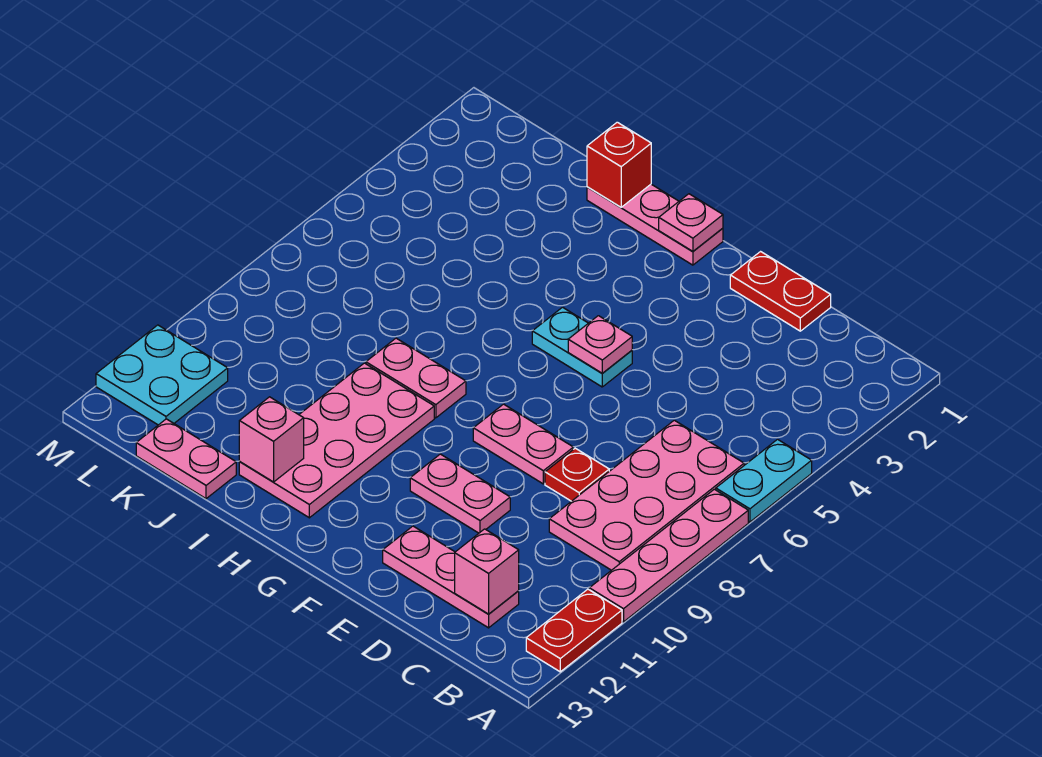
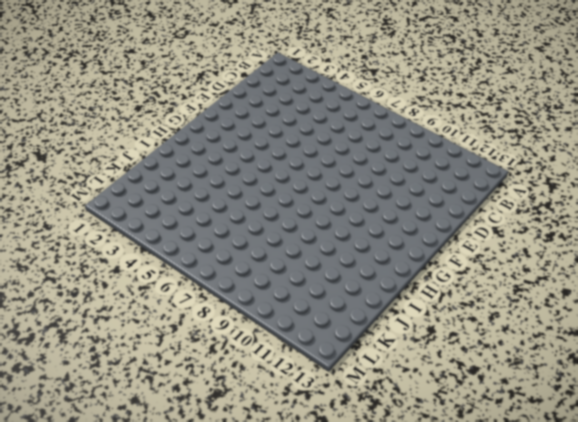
none -> cyan 1x2 plate [716,439,812,522]
none -> pink 1x4 plate [589,489,748,622]
none -> red 1x2 plate [526,589,622,672]

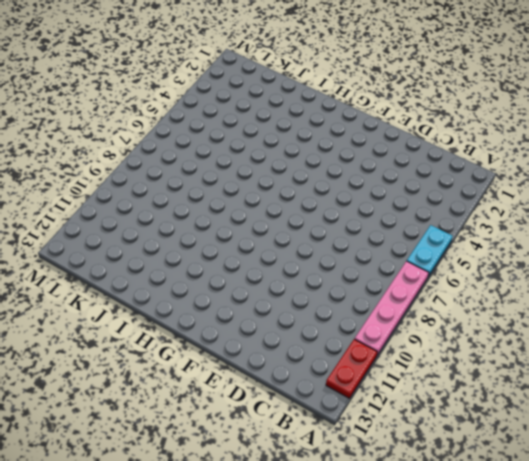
none -> pink 2x4 plate [549,420,744,570]
none -> pink 1x3 plate [383,526,519,628]
none -> red 1x2 plate [730,252,831,331]

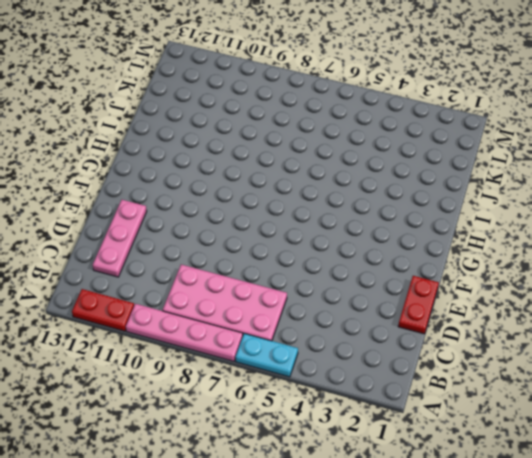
none -> red 1x1 plate [545,448,609,501]
none -> pink 1x2 plate [473,404,573,484]
none -> pink 1x2 plate [410,454,510,533]

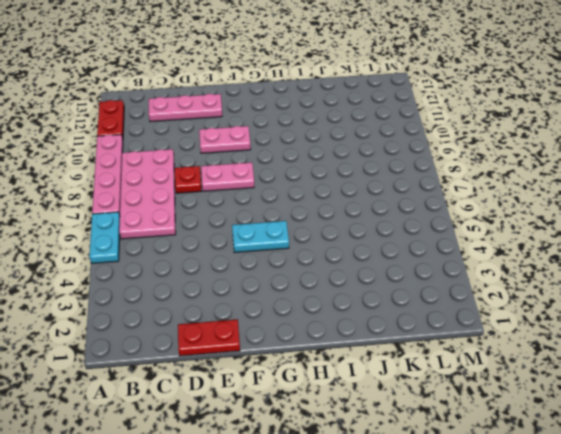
none -> pink 1x3 plate [587,184,723,265]
none -> pink 1x2 plate [366,338,466,418]
none -> pink 2x4 plate [239,363,434,518]

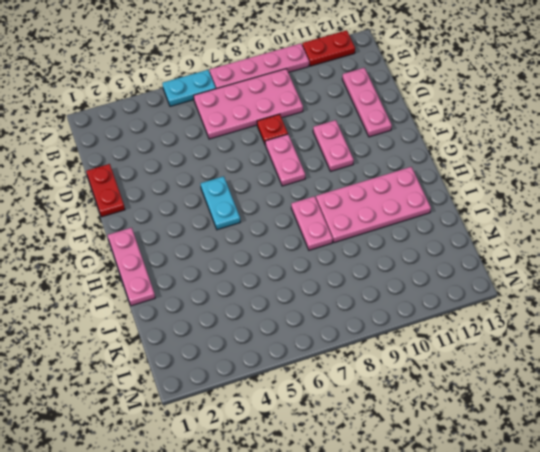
none -> pink 1x2 plate [136,419,236,499]
none -> cyan 2x2 plate [96,325,228,425]
none -> pink 1x1 brick [455,529,519,614]

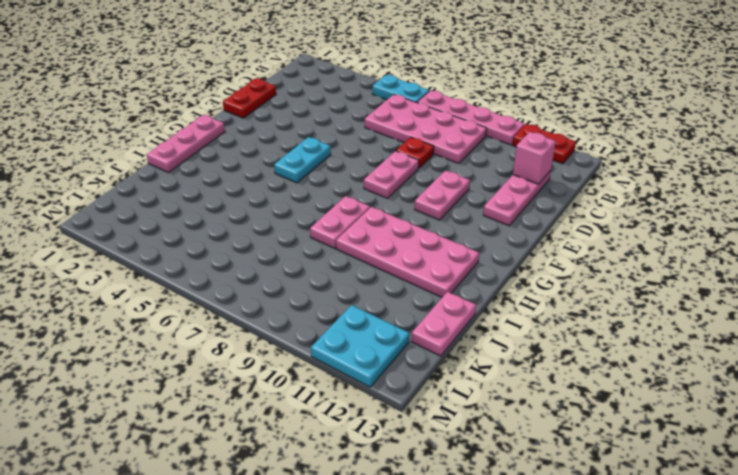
none -> pink 1x1 plate [568,316,632,373]
none -> pink 1x1 plate [659,194,723,252]
none -> red 1x1 brick [587,122,651,207]

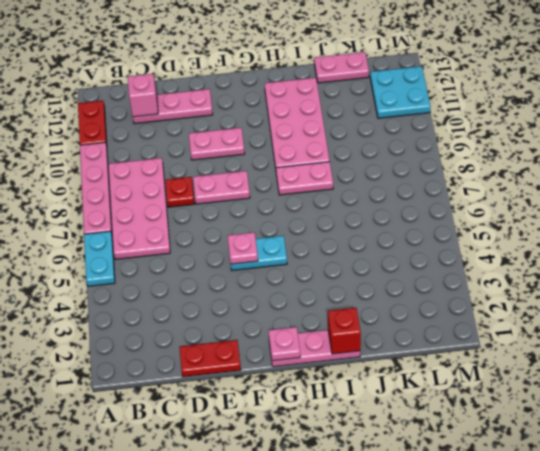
none -> pink 1x1 brick [239,397,304,482]

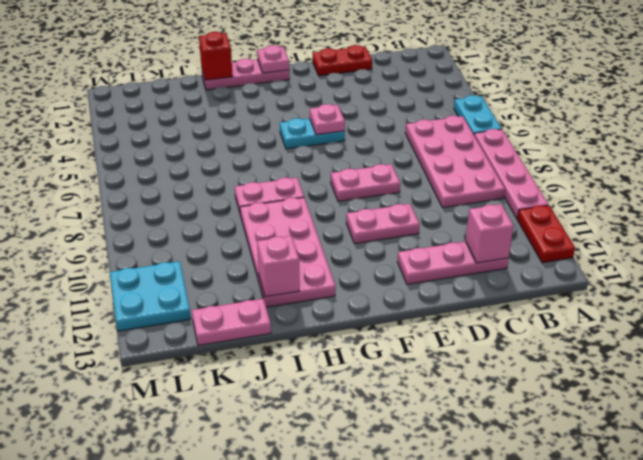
none -> red 1x1 plate [545,448,609,501]

